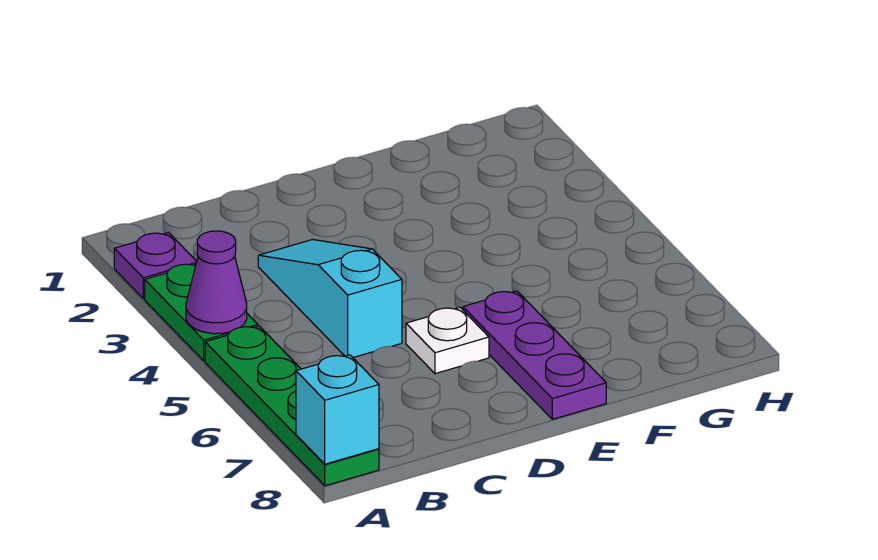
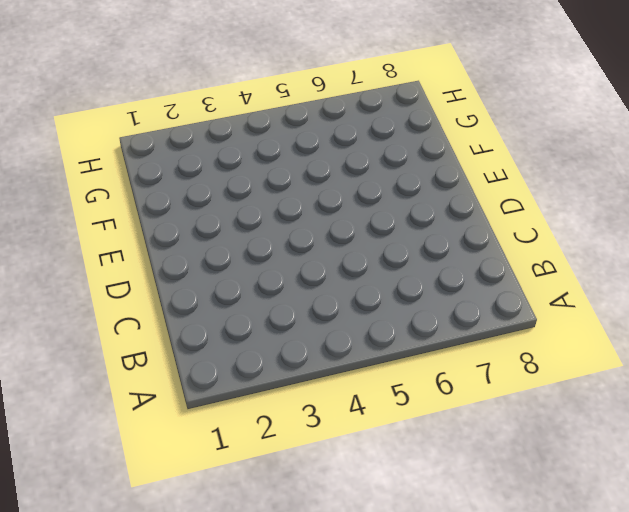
none -> purple 1x1 plate [114,233,197,299]
none -> green 1x2 plate [145,264,258,361]

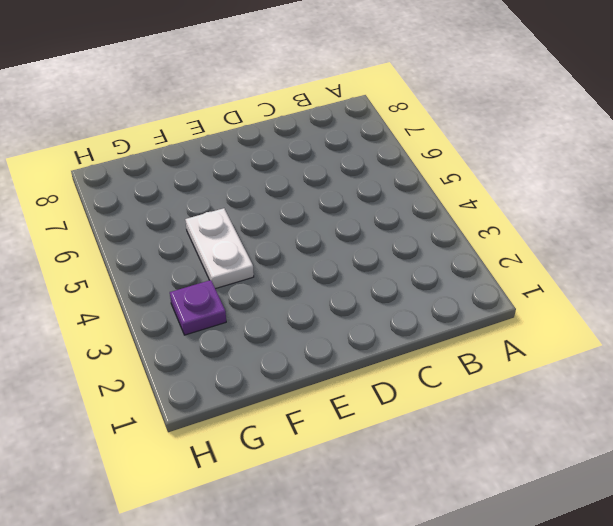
white 1x2 plate [185,208,254,289] -> none
purple 1x1 plate [170,280,226,335] -> purple 1x1 plate moved to [114,233,197,299]
none -> green 1x2 plate [145,264,258,361]
none -> green 1x4 plate [205,326,379,486]

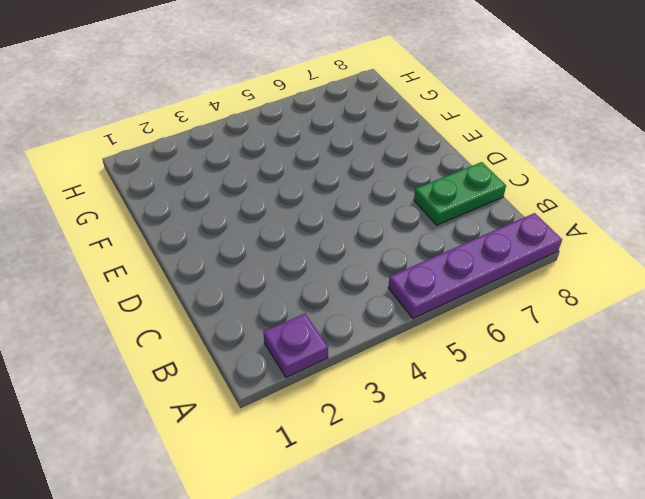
purple 1x4 plate [388,213,562,318] -> green 1x4 plate [205,326,379,486]
green 1x2 plate [414,162,506,225] -> green 1x2 plate moved to [145,264,258,361]
none -> cyan 1x3 slope [258,240,402,357]
none -> white 1x1 plate [406,308,489,374]

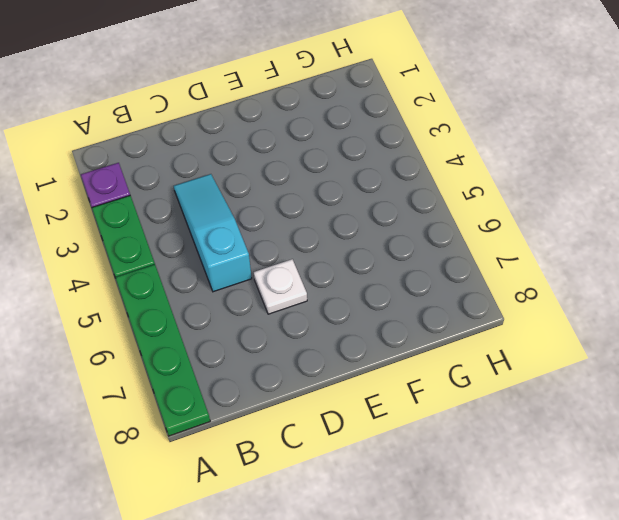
none -> purple 1x3 plate [463,291,606,419]
none -> purple 1x1 cone [186,231,247,334]

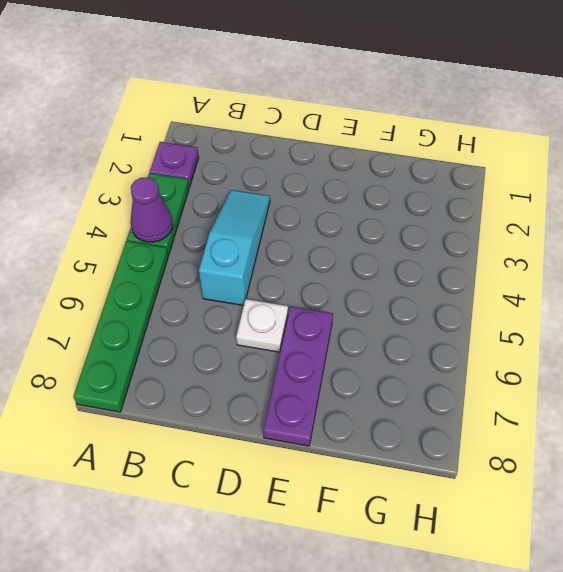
none -> cyan 1x1 brick [296,355,379,464]

